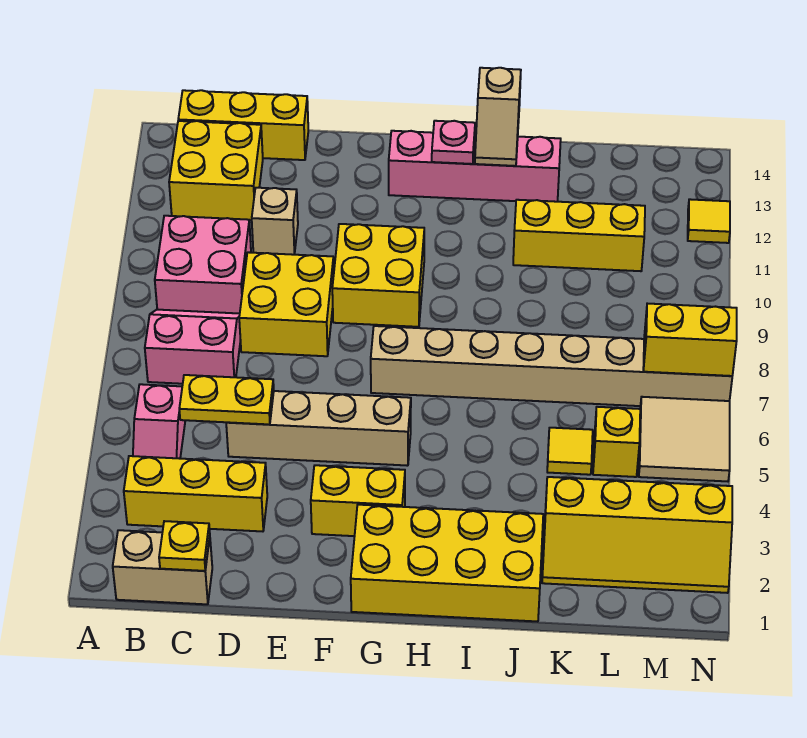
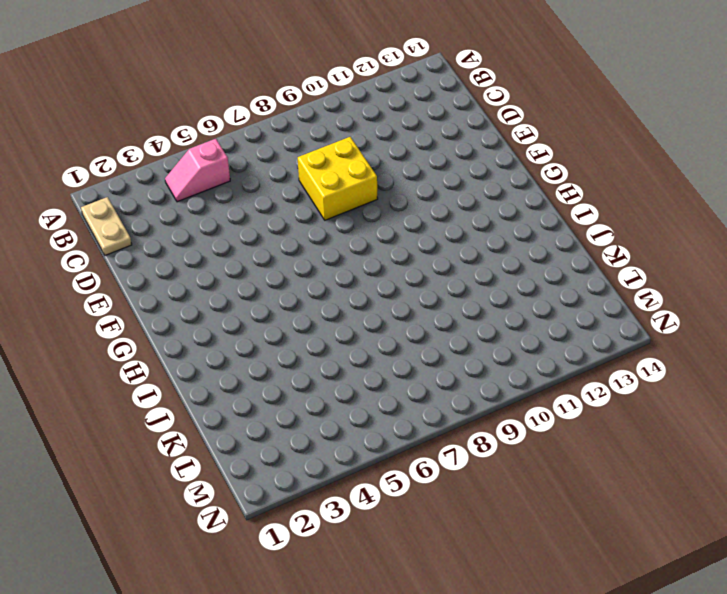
tan 1x2 plate [81,197,132,255] -> tan 1x2 brick [113,530,212,604]
none -> yellow 1x3 brick [124,456,267,531]
none -> pink 2x2 slope [145,310,241,384]
none -> pink 2x2 brick [155,216,251,314]

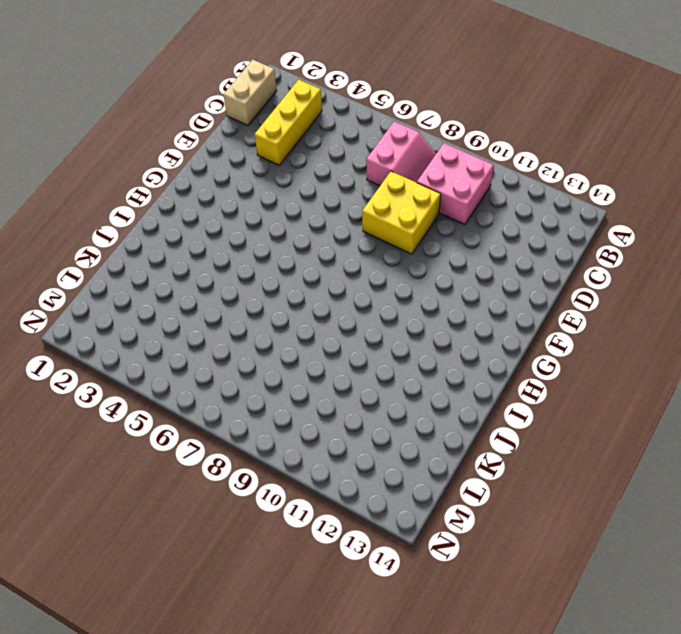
none -> pink 1x2 slope [133,384,185,459]
none -> yellow 2x2 brick [169,121,263,221]
none -> yellow 1x3 brick [178,90,308,160]

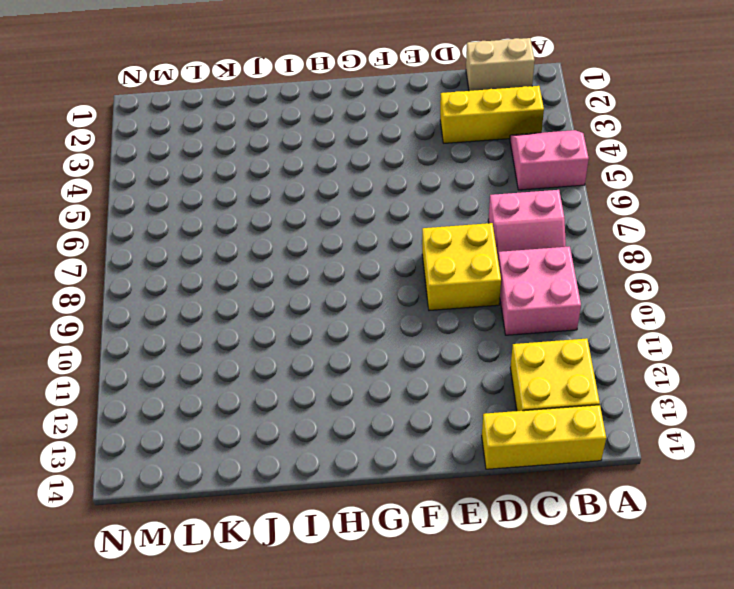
pink 2x2 slope [510,130,589,190] -> pink 1x2 slope [133,384,185,459]
none -> tan 1x4 brick [226,391,411,466]
none -> tan 1x1 brick [252,188,298,255]
none -> yellow 1x2 brick [311,465,405,536]

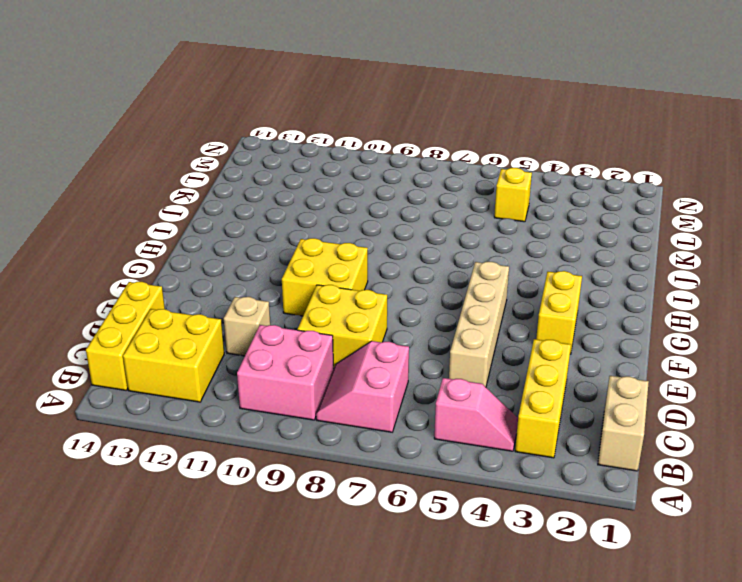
none -> yellow 2x4 brick [351,505,543,622]
none -> tan 1x8 brick [371,326,732,406]
none -> pink 1x4 brick [389,131,561,202]

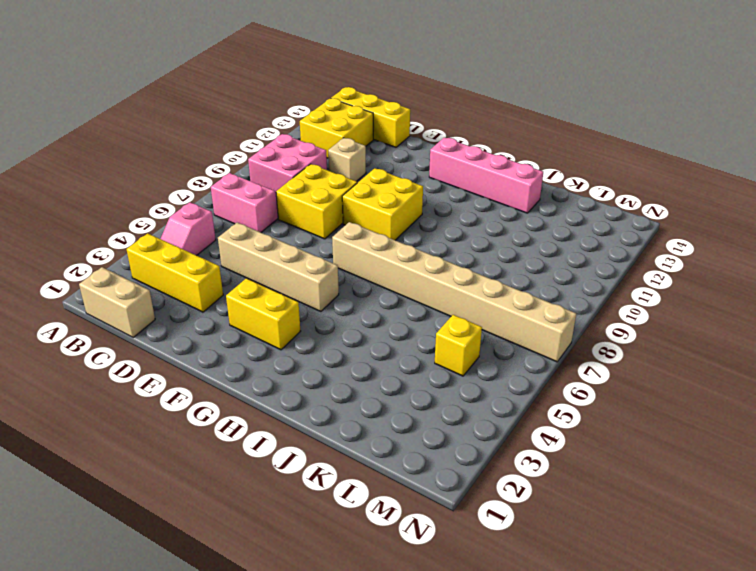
none -> yellow 2x4 brick [351,505,543,622]
none -> yellow 1x3 brick [513,200,645,271]
none -> yellow 2x4 slope [542,477,732,593]

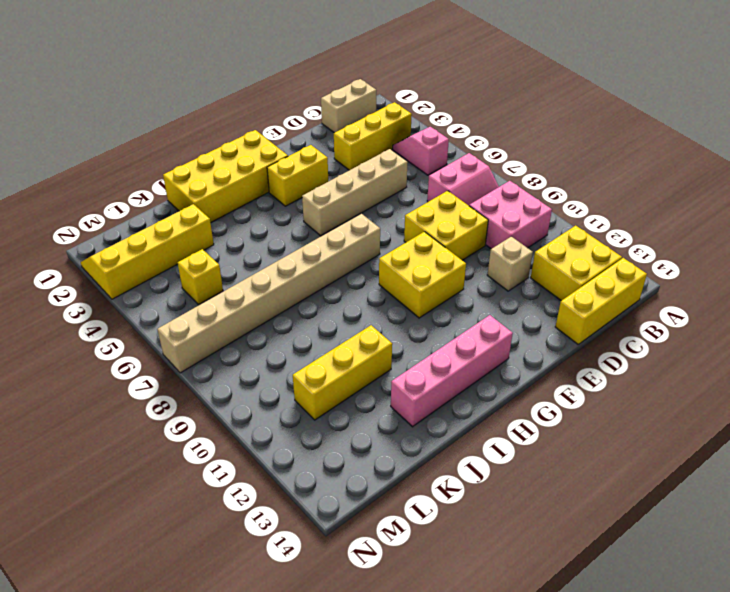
none -> yellow 1x1 tile [547,428,593,475]
none -> tan 2x2 tile [639,397,730,481]
none -> yellow 1x1 tile [688,199,730,243]

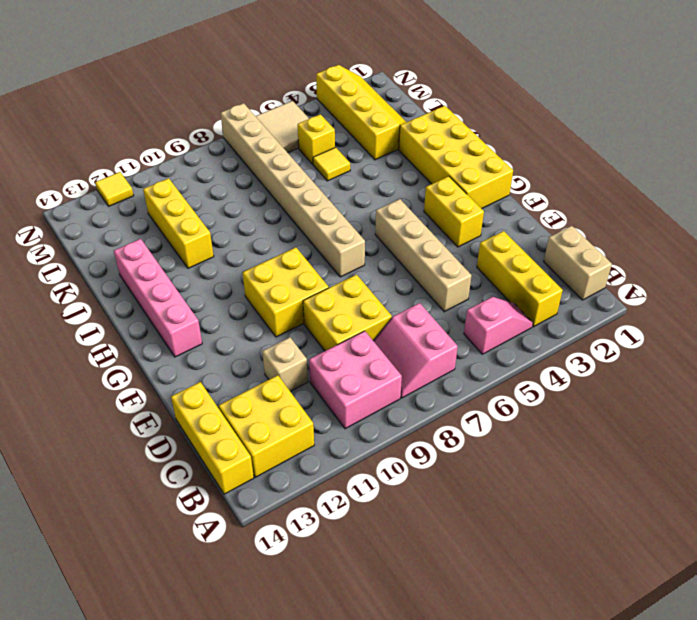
none -> yellow 1x1 plate [159,521,210,571]
none -> yellow 1x2 plate [179,375,274,424]
none -> pink 1x1 plate [432,121,475,164]

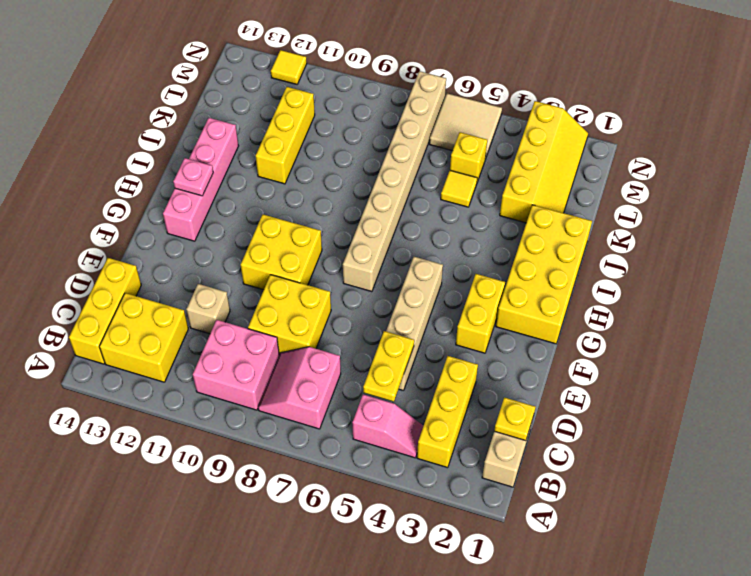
none -> tan 1x2 slope [475,68,521,166]
none -> yellow 1x2 brick [643,304,737,376]

